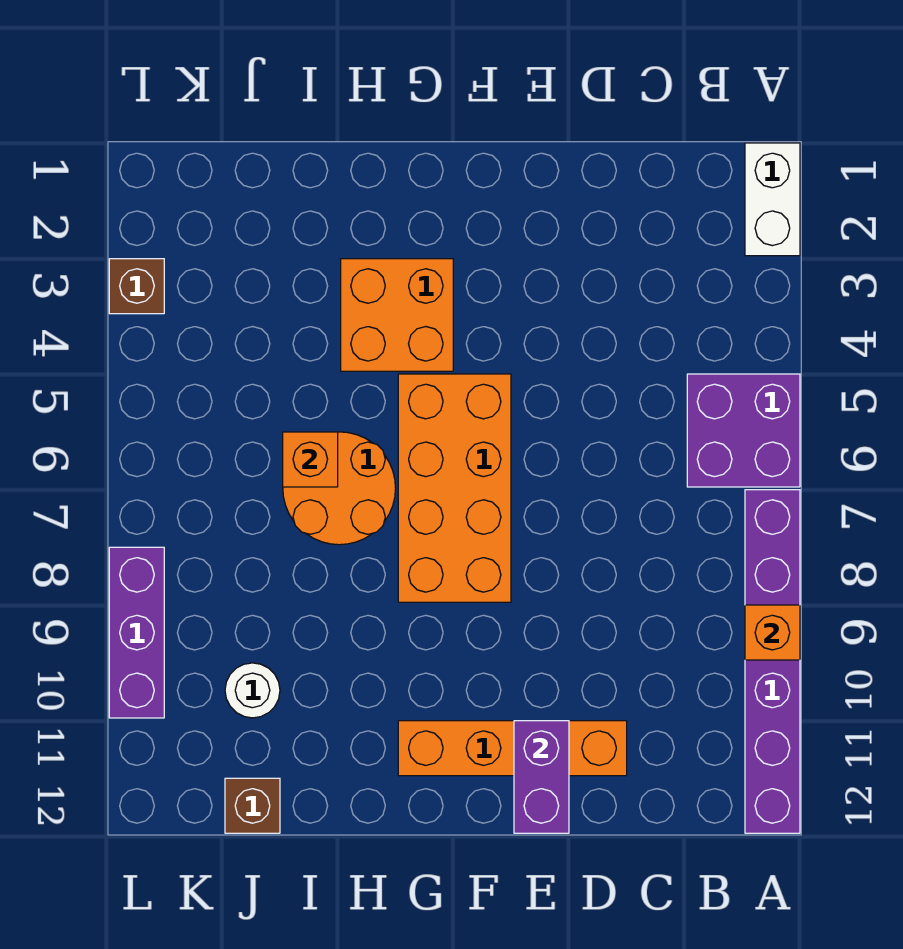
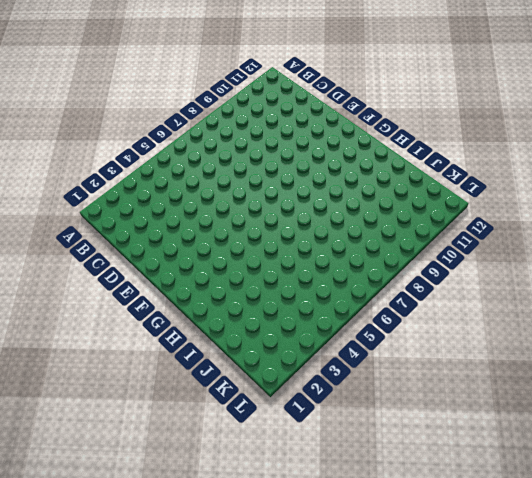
none -> white 1x2 brick [745,143,800,256]
none -> purple 2x2 brick [687,374,800,487]
none -> purple 1x6 brick [745,490,800,833]

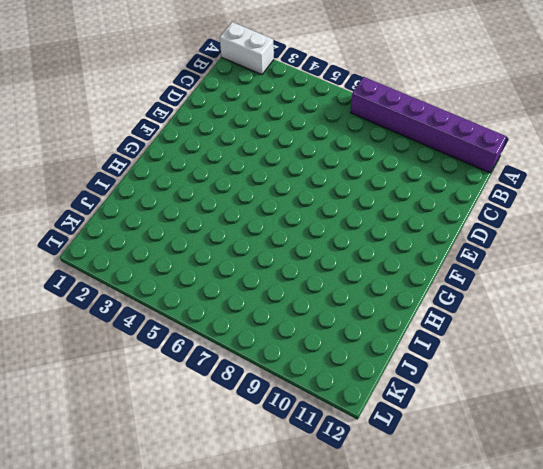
none -> purple 2x2 brick [687,374,800,487]
none -> orange 1x4 brick [398,721,627,776]
none -> orange 2x4 brick [398,374,511,602]

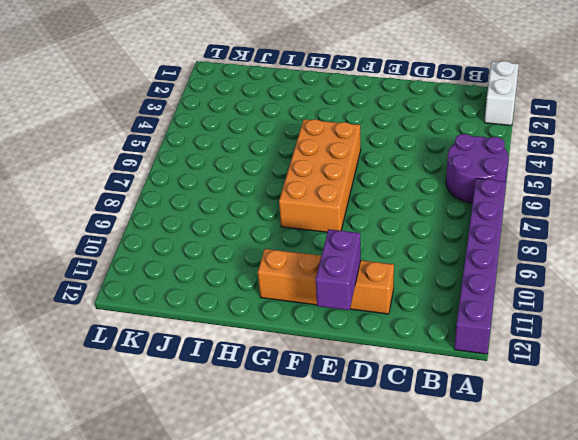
purple 2x2 round brick [446,134,509,203] -> purple 2x2 brick [687,374,800,487]
none -> orange 2x2 brick [341,259,453,371]
none -> orange 2x2 round brick [283,432,396,545]
none -> white 1x1 round brick [225,663,280,718]

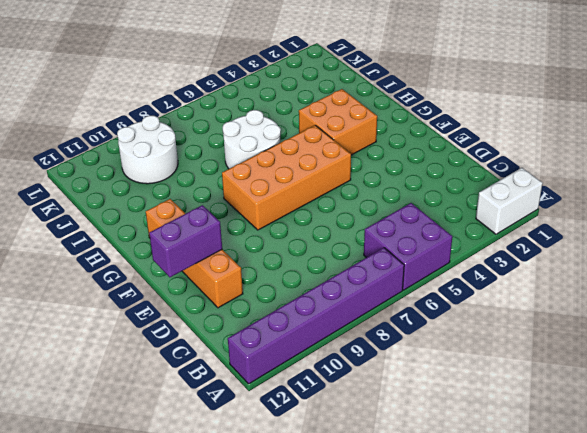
white 2x2 round brick [223,110,281,169] -> orange 2x2 round brick [283,432,396,545]
white 2x2 round brick [117,116,178,184] -> white 1x1 round brick [225,663,280,718]
none -> brown 1x1 brick [225,778,280,833]
none -> brown 1x1 brick [109,259,164,314]
none -> purple 1x3 brick [109,547,164,718]

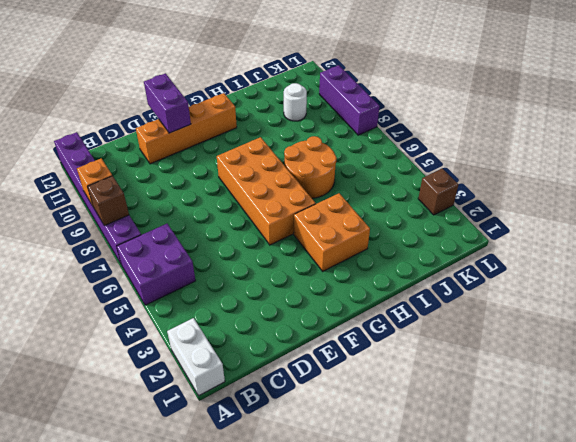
brown 1x1 brick [87,176,129,226] -> brown 1x1 brick moved to [225,778,280,833]
none -> orange 1x1 brick [283,432,338,487]

